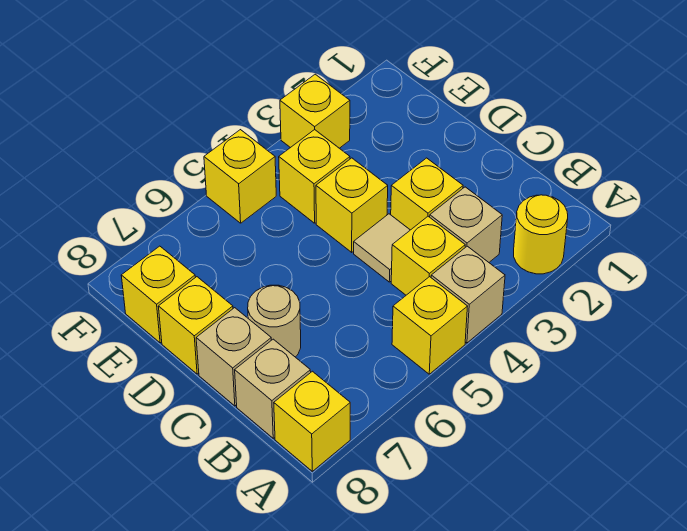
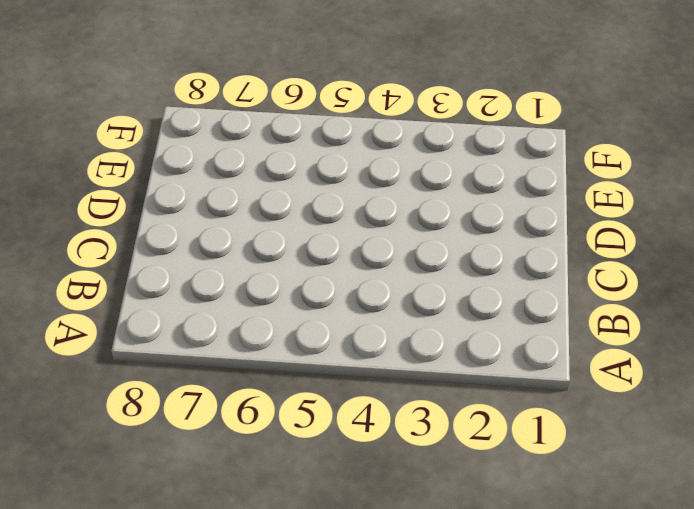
none -> yellow 1x1 round brick [514,195,568,274]
none -> tan 1x1 brick [431,246,505,343]
none -> yellow 1x1 brick [392,277,468,374]

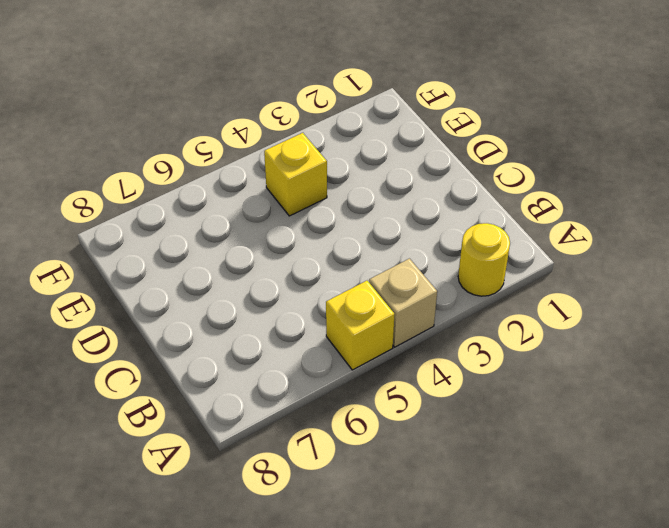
none -> yellow 1x1 brick [274,371,350,471]
none -> tan 1x1 brick [430,187,502,262]
none -> yellow 1x1 brick [391,216,465,295]

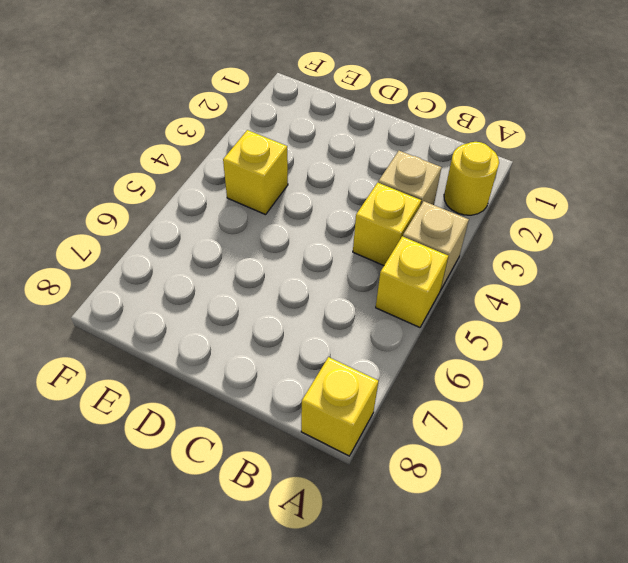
none -> tan 1x1 brick [235,339,311,438]
none -> yellow 1x1 brick [391,158,463,230]
none -> tan 1x1 tile [354,214,410,282]

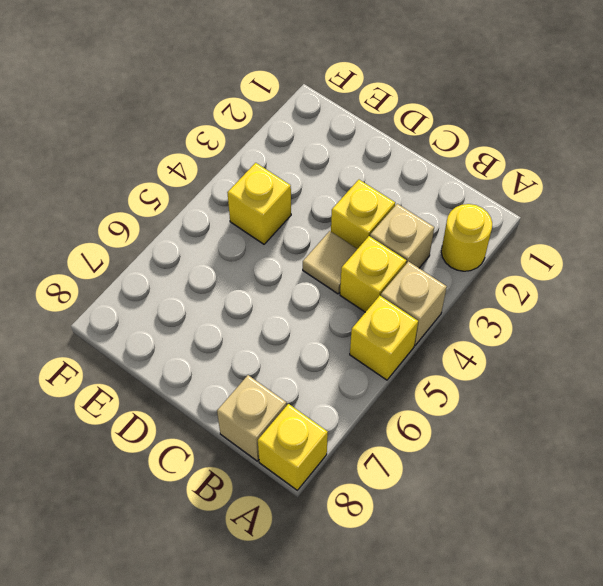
none -> tan 1x1 round brick [248,285,301,357]
none -> tan 1x1 brick [196,308,271,406]
none -> yellow 1x1 brick [316,158,388,252]

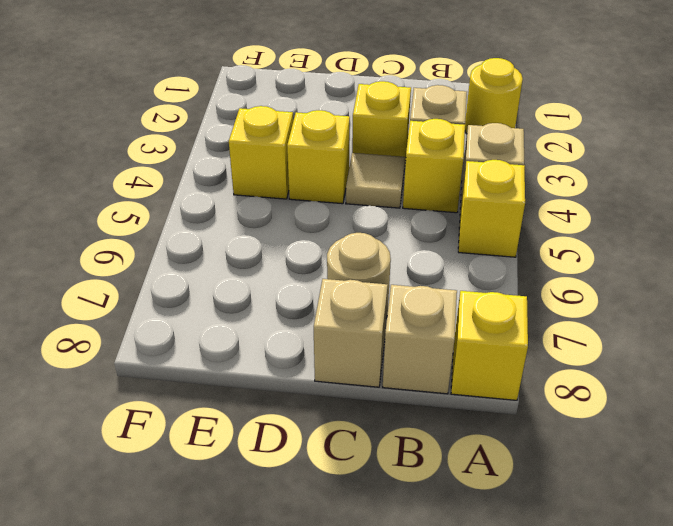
none -> yellow 1x1 brick [158,277,233,374]
none -> yellow 1x1 brick [121,246,195,343]
none -> yellow 1x1 brick [280,74,350,148]

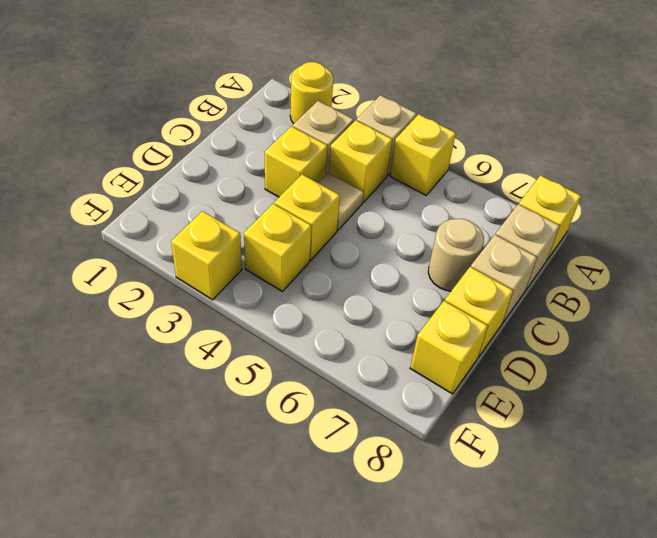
none -> yellow 1x1 brick [204,130,276,223]

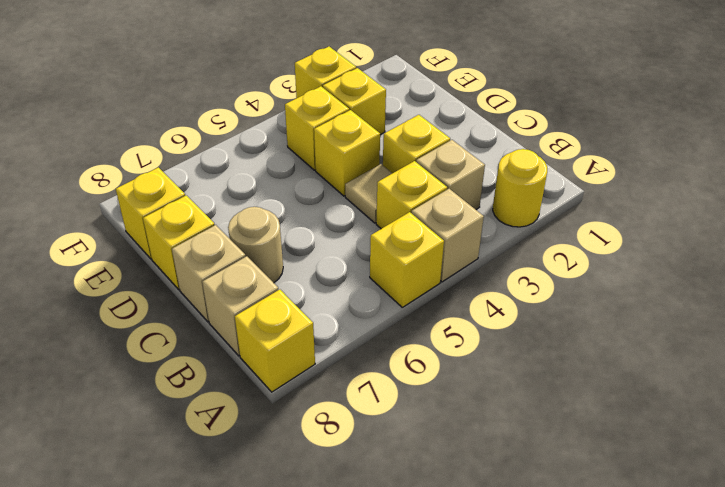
yellow 1x1 brick [323,68,386,135] -> yellow 1x1 brick moved to [204,130,276,223]

